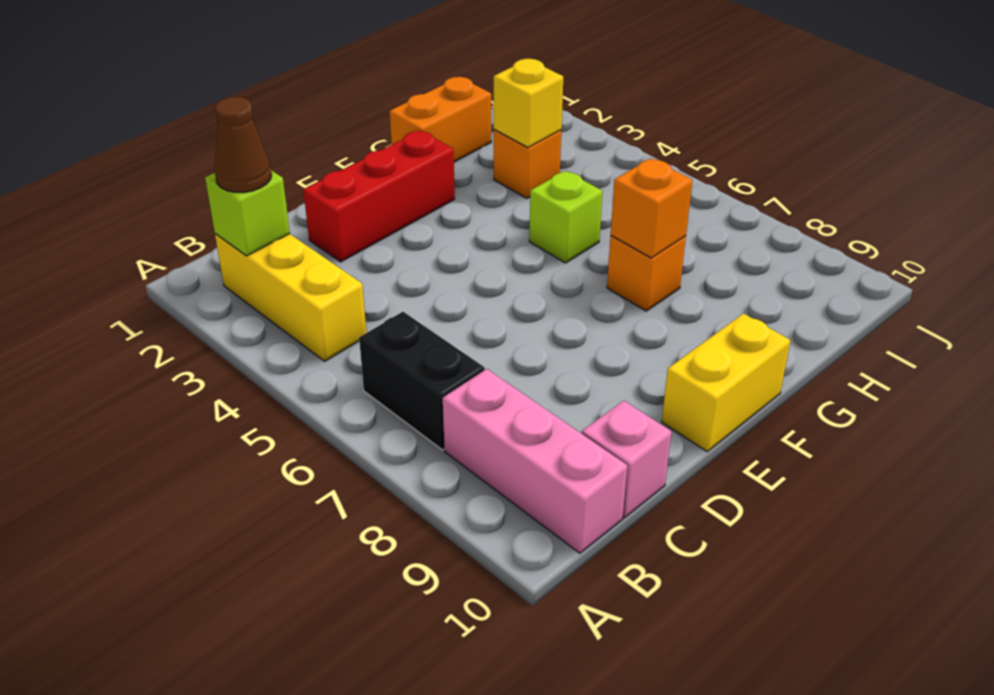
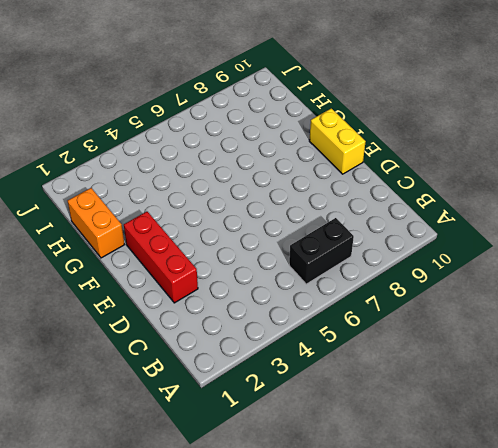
none -> yellow 1x3 brick [215,234,366,361]
none -> pink 1x3 brick [443,369,627,553]
none -> pink 1x1 brick [582,401,671,518]

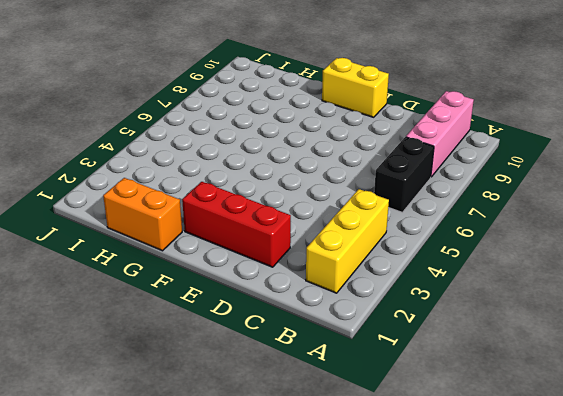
none -> pink 1x1 brick [582,401,671,518]
none -> lime 1x1 brick [529,171,603,263]
none -> orange 1x1 brick [607,236,686,311]

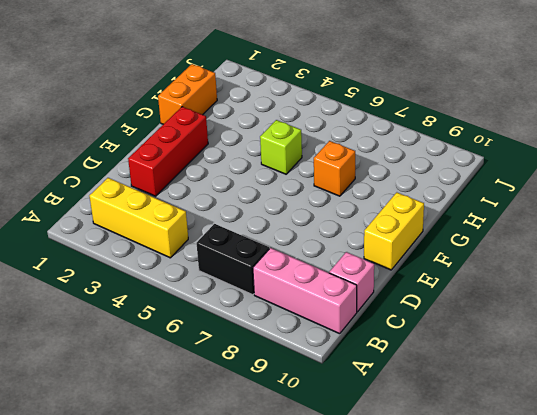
none -> orange 1x1 brick [494,130,561,198]
none -> lime 1x1 brick [205,170,290,256]
none -> orange 1x1 brick [611,158,692,258]

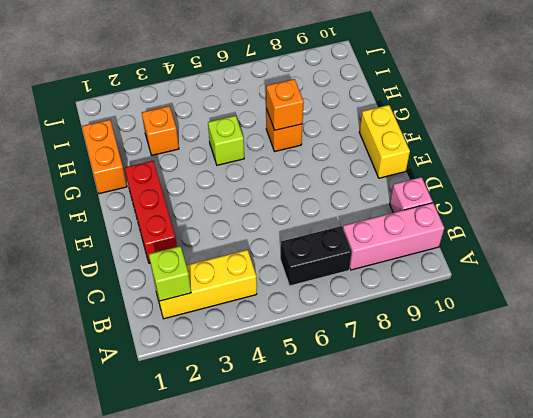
none -> yellow 1x1 brick [494,59,563,147]
none -> brown 1x1 cone [214,97,272,192]

